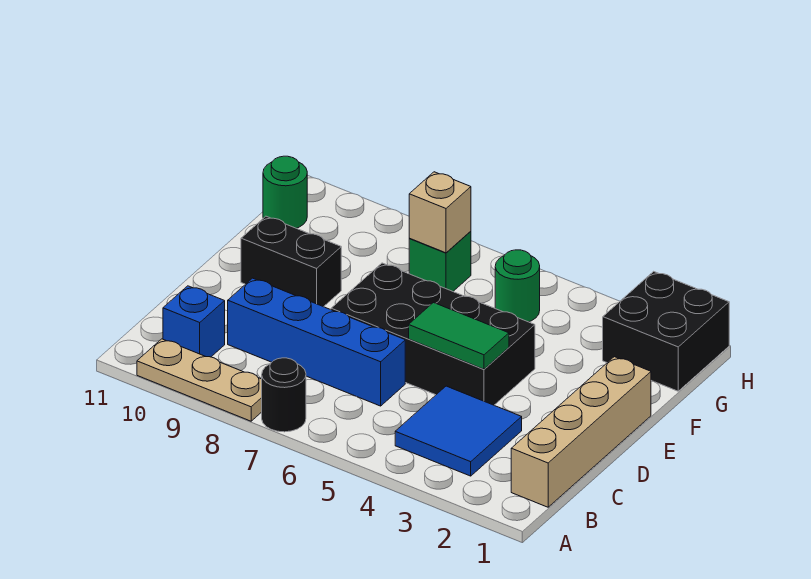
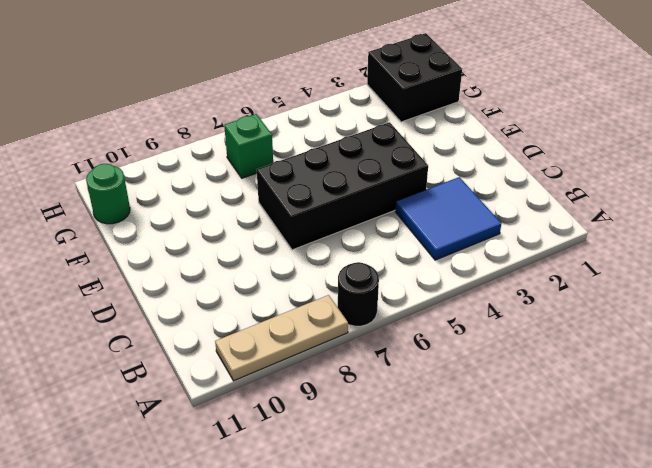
none -> tan 1x4 brick [511,357,651,507]
none -> blue 1x1 brick [163,286,225,357]
none -> blue 1x4 brick [228,278,405,406]

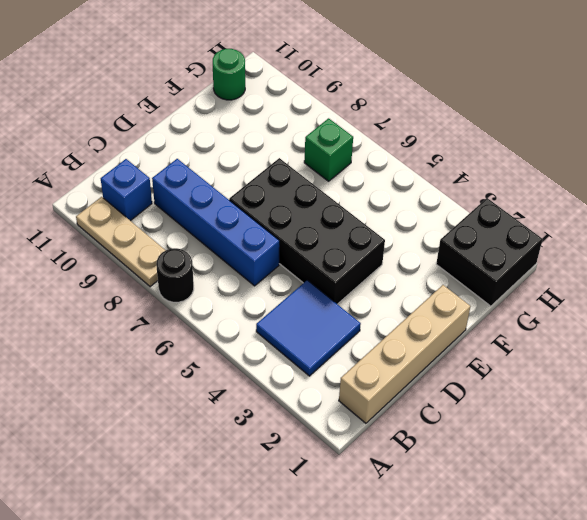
none -> black 1x2 brick [241,216,341,307]
none -> green 1x1 round brick [495,250,540,322]
none -> green 1x2 tile [409,303,509,369]

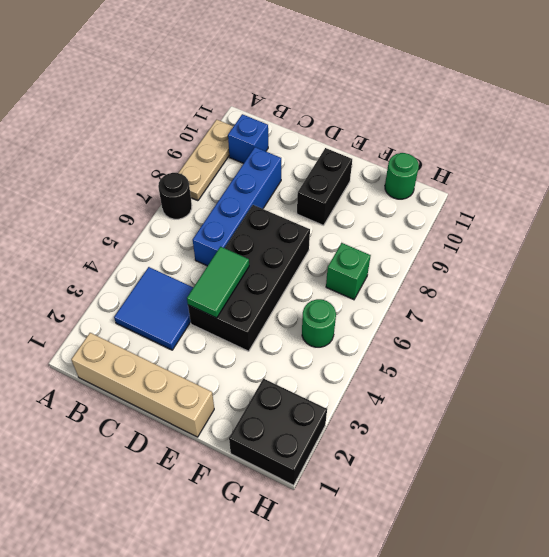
none -> tan 1x1 brick [409,172,471,253]

